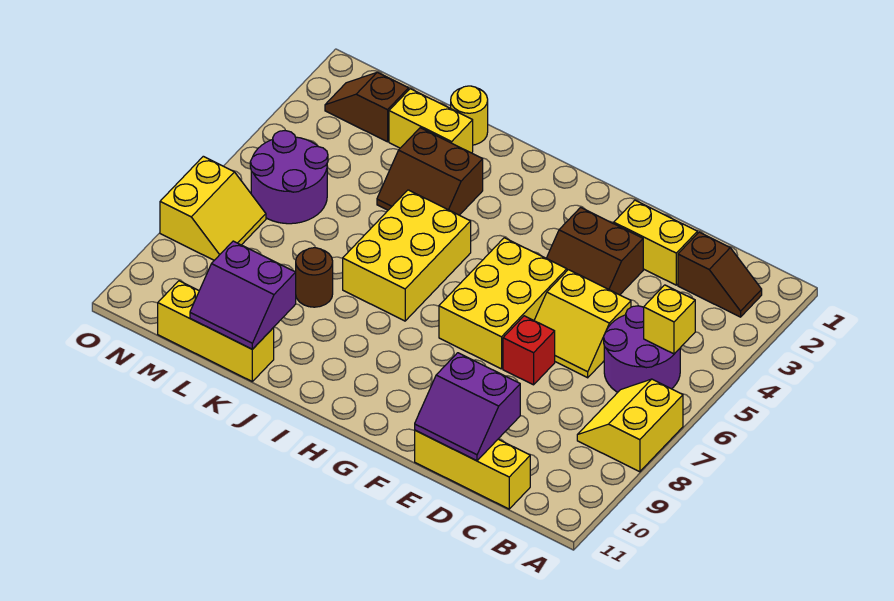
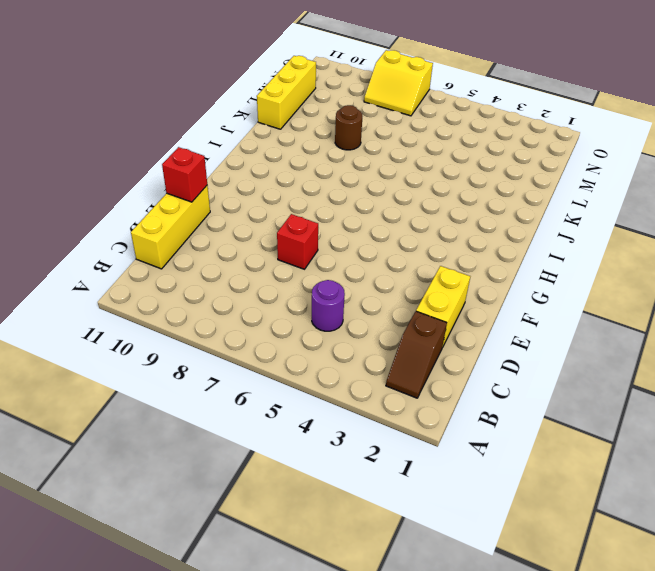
purple 1x1 round brick [312,280,345,331] -> purple 2x2 round brick [604,306,680,392]
red 1x1 brick [162,147,207,202] -> purple 2x2 slope [415,353,520,461]
none -> yellow 2x2 slope [577,379,683,472]
none -> yellow 2x2 slope [534,270,631,378]
none -> brown 2x2 slope [546,207,643,295]

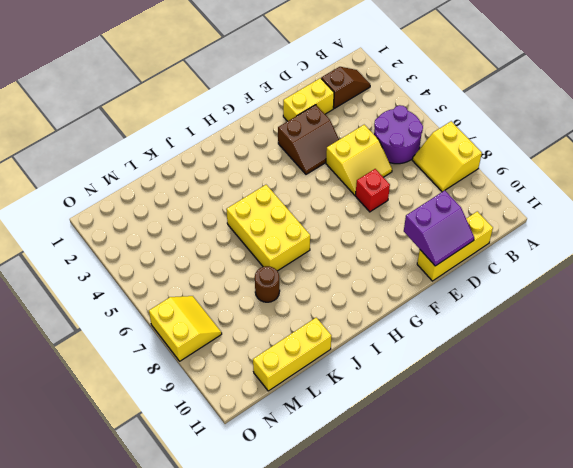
none -> yellow 2x3 brick [439,238,567,369]
none -> brown 2x2 slope [377,128,483,215]
none -> yellow 1x1 round brick [451,86,488,145]

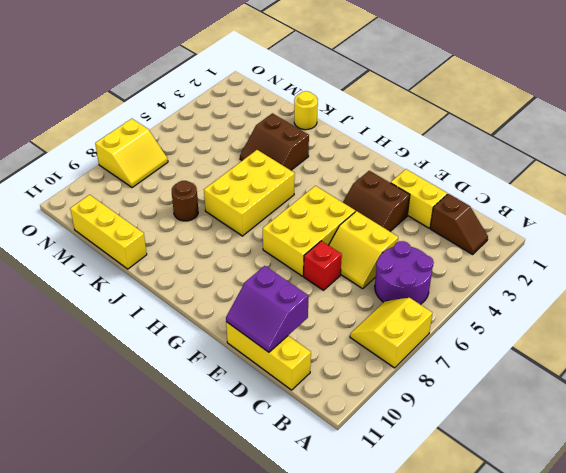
none -> yellow 1x2 brick [389,89,473,153]
none -> brown 1x2 slope [325,72,409,142]
none -> purple 2x2 round brick [250,131,328,224]

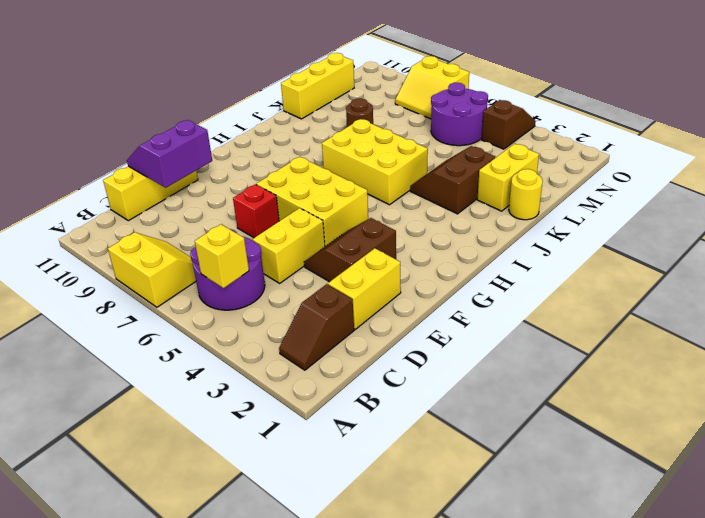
brown 1x2 slope [482,100,536,149] -> brown 1x2 slope moved to [325,72,409,142]
none -> purple 2x2 slope [190,241,296,349]

